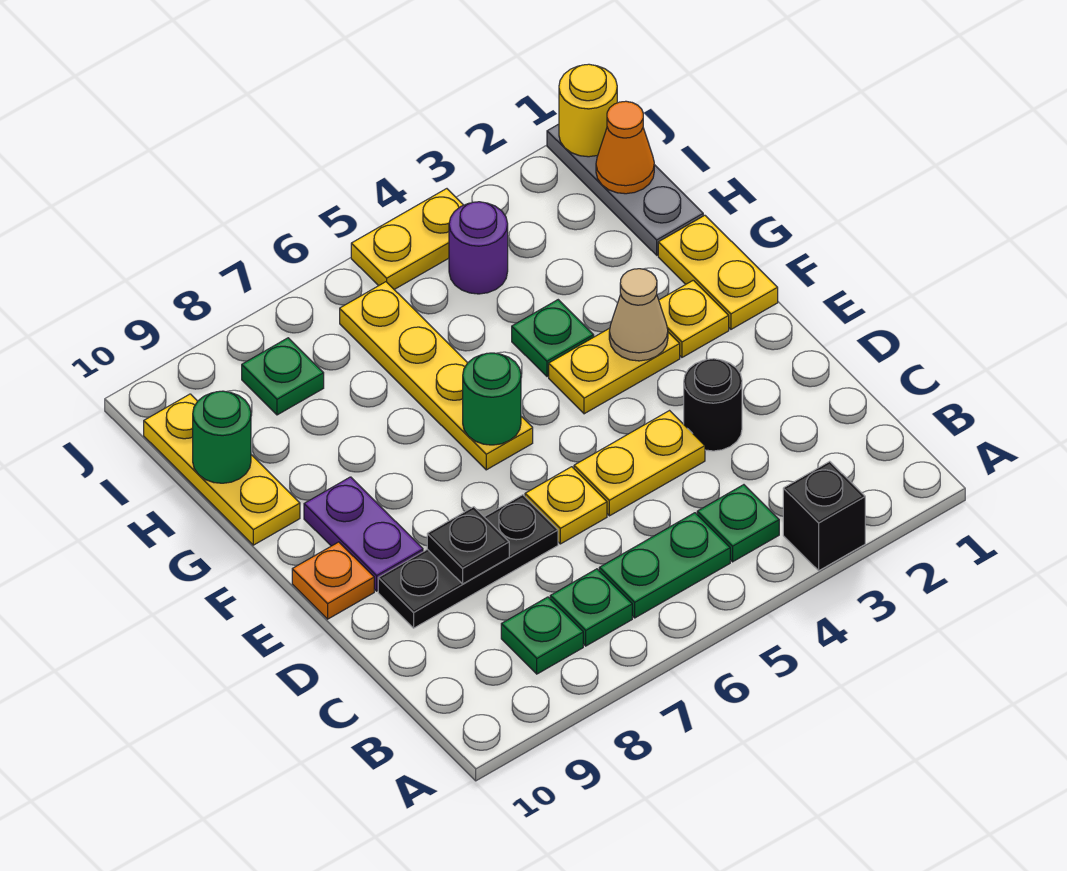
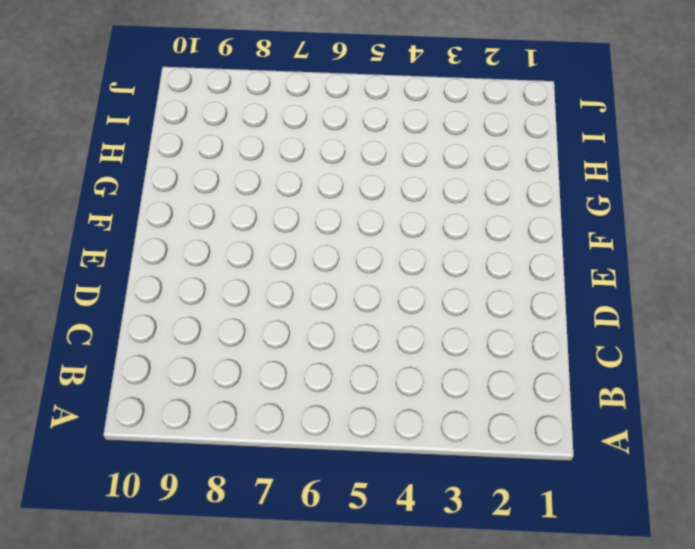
none -> black 1x1 brick [783,461,865,571]
none -> green 1x1 plate [697,485,779,562]
none -> green 1x2 plate [599,513,730,618]

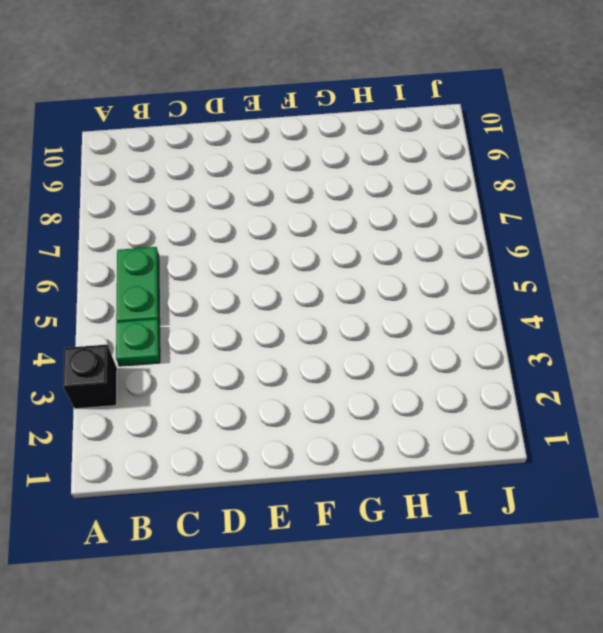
none -> green 1x1 plate [550,569,632,646]
none -> green 1x1 plate [501,597,583,674]
none -> black 1x1 round brick [684,359,742,451]

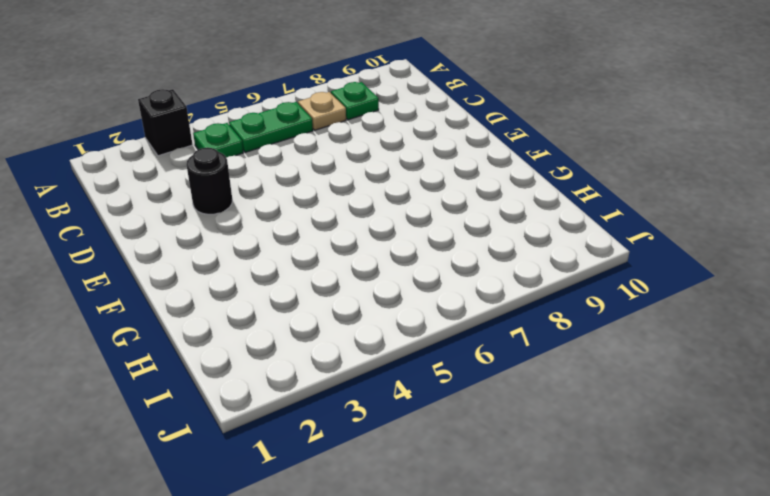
tan 1x1 plate [298,92,346,130] -> green 1x1 plate [550,569,632,646]
none -> yellow 1x2 plate [574,411,705,516]
none -> yellow 1x1 plate [525,467,607,544]
none -> black 1x3 plate [378,495,558,628]

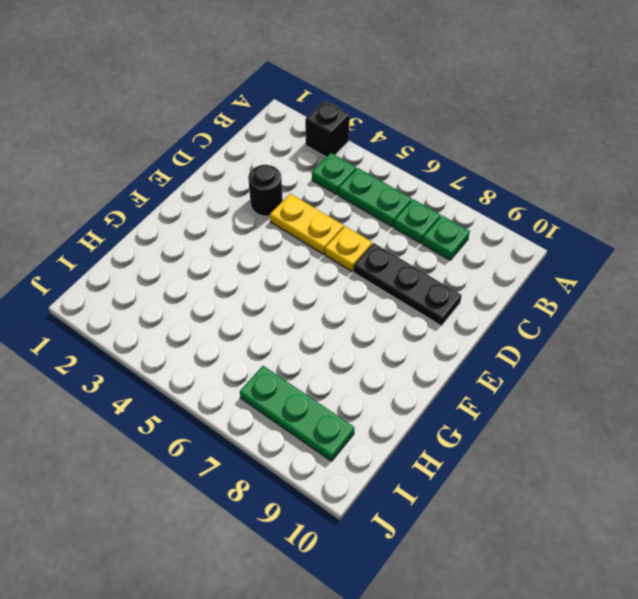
green 1x3 plate [240,366,355,461] -> green 1x1 plate [242,338,324,415]
none -> purple 1x2 plate [304,477,423,591]
none -> orange 1x1 plate [292,542,374,619]
none -> yellow 1x2 plate [658,215,778,329]

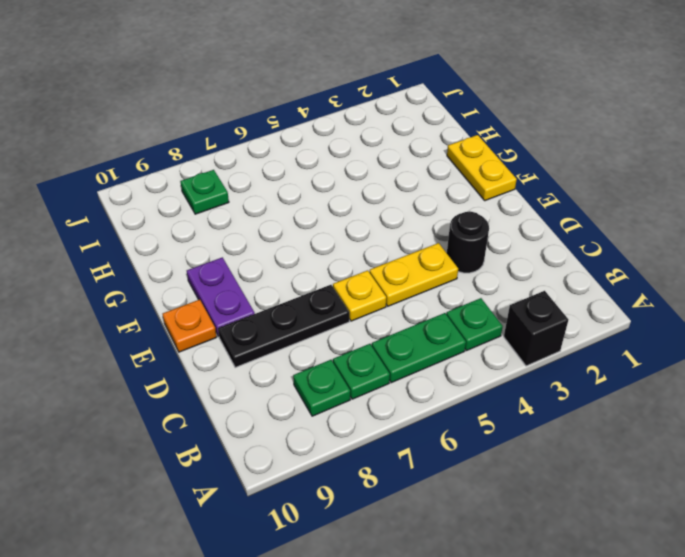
none -> yellow 1x1 plate [659,280,729,357]
none -> yellow 1x2 plate [549,328,680,414]
none -> yellow 1x4 plate [340,282,533,470]

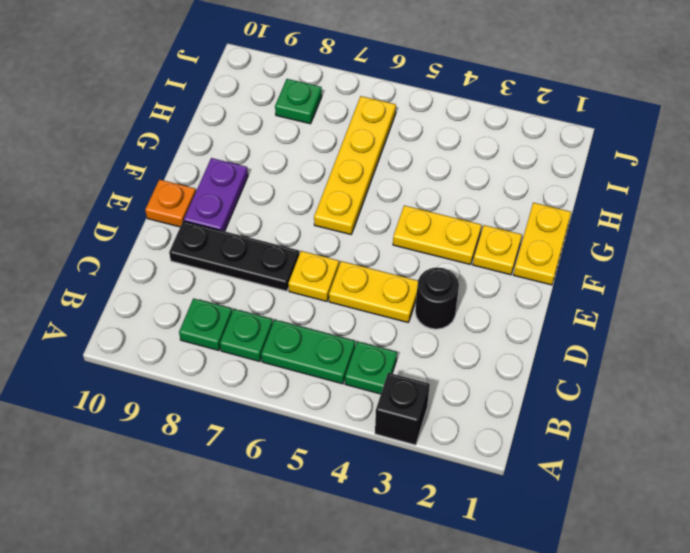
none -> green 1x1 plate [512,300,594,377]
none -> yellow 1x3 plate [144,394,300,545]
none -> grey 1x3 plate [547,124,703,255]

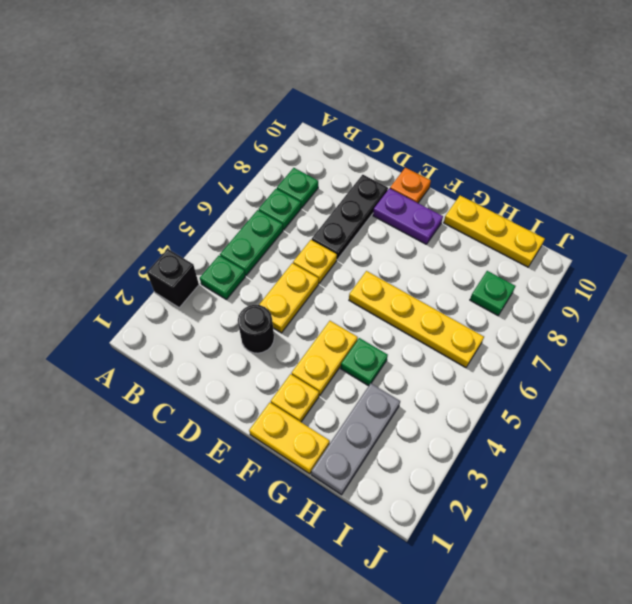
grey 1x3 plate [311,383,400,495] -> grey 1x3 plate turned to [547,124,703,255]
none -> purple 1x1 round brick [449,202,508,294]
none -> yellow 1x2 plate [351,189,463,289]
none -> black 1x1 plate [427,507,509,584]

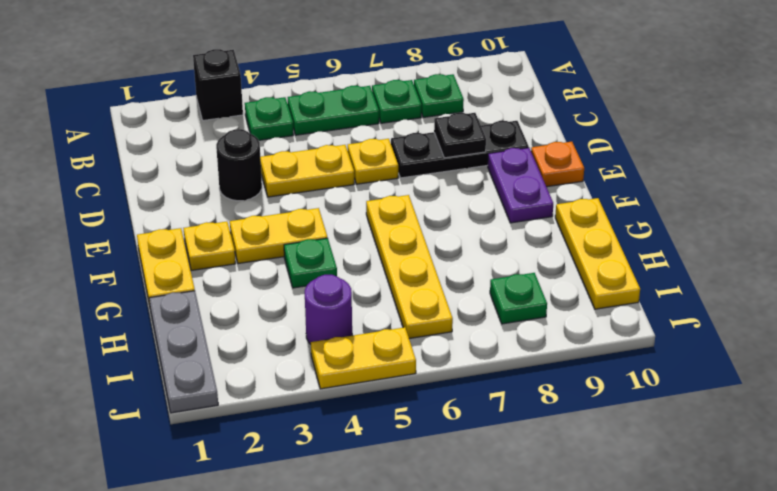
none -> tan 1x1 cone [609,269,668,361]
none -> green 1x1 round brick [463,353,521,445]
none -> green 1x1 round brick [193,391,251,483]

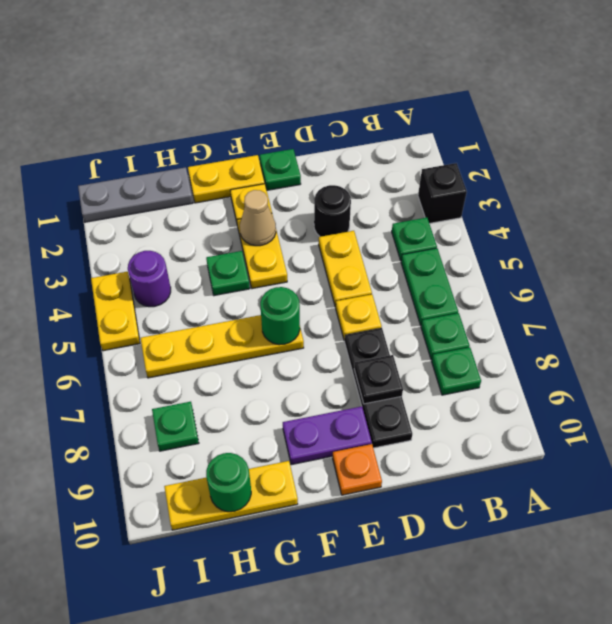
green 1x1 plate [260,149,301,190] -> none
none -> orange 1x1 cone [596,101,654,194]
none -> yellow 1x1 round brick [559,64,617,157]

